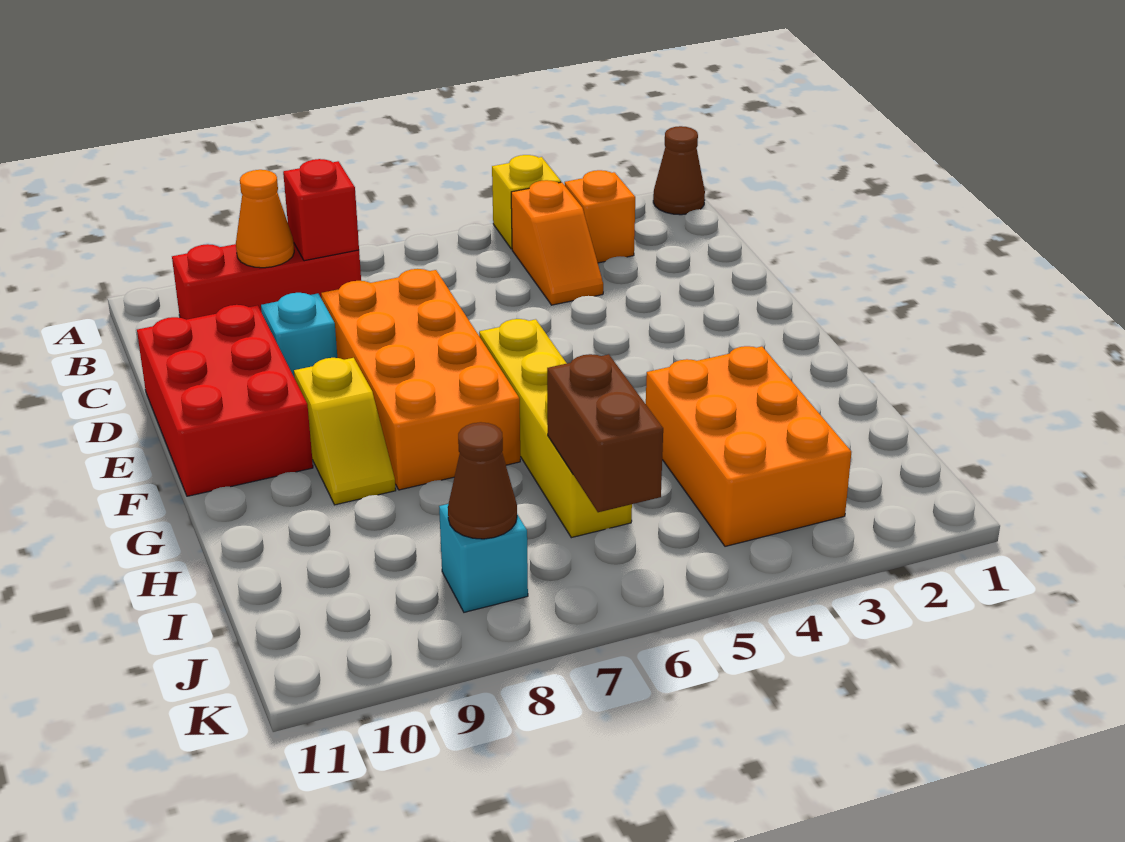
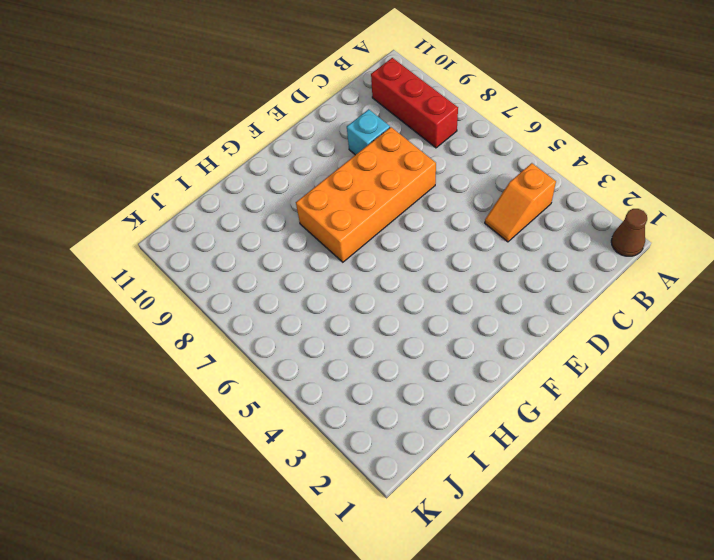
none -> yellow 1x1 brick [492,155,561,249]
none -> orange 1x1 brick [565,170,635,263]
none -> red 2x3 brick [137,305,313,496]

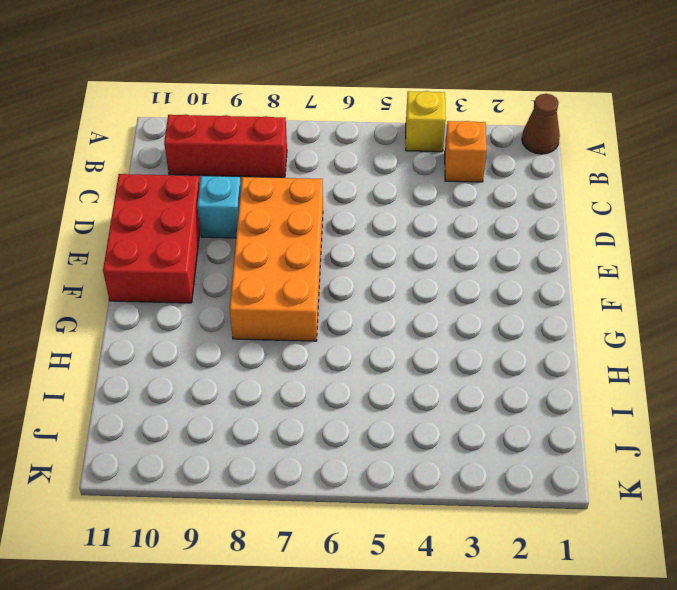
none -> orange 1x2 slope [511,180,603,305]
none -> yellow 1x4 brick [479,319,632,538]
none -> yellow 1x2 slope [294,358,396,505]

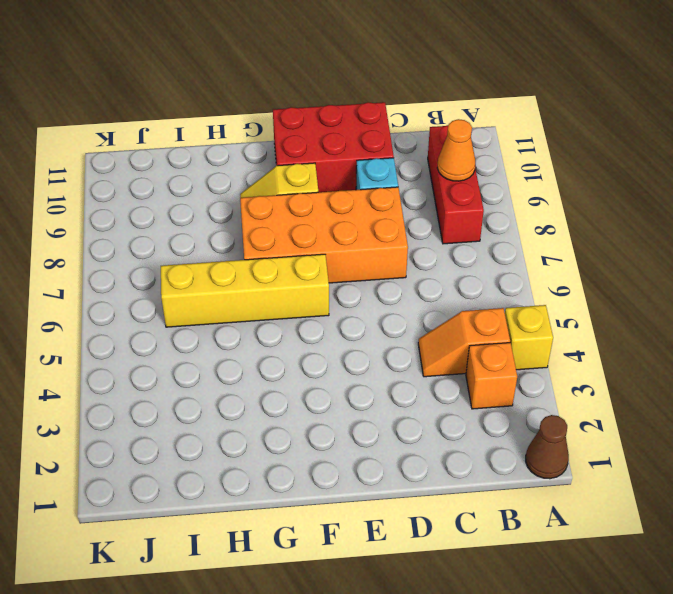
none -> orange 2x3 brick [646,346,851,546]
none -> cyan 1x1 brick [439,504,528,612]
none -> red 1x1 brick [283,159,359,261]

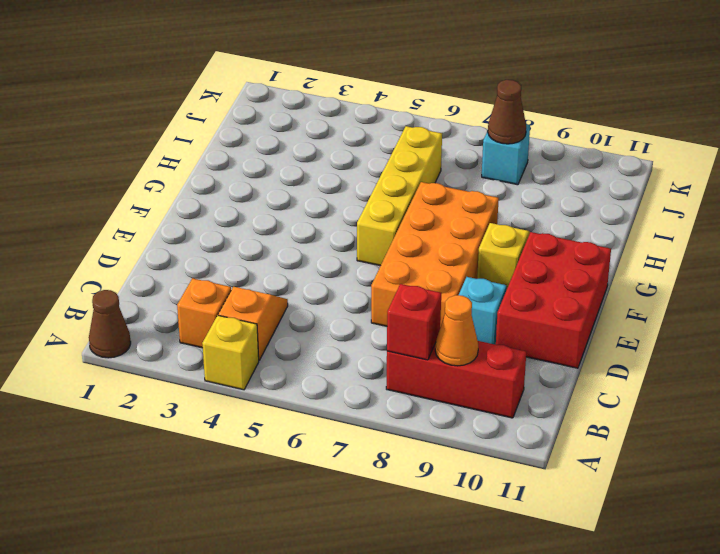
none -> orange 2x3 brick [646,346,851,546]
none -> brown 1x2 brick [547,354,663,512]

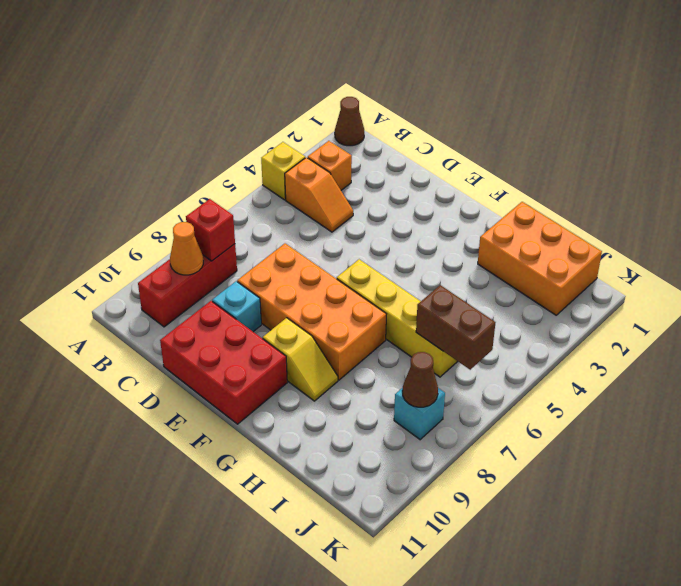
orange 2x3 brick [478,202,602,315] -> orange 2x3 brick moved to [646,346,851,546]

